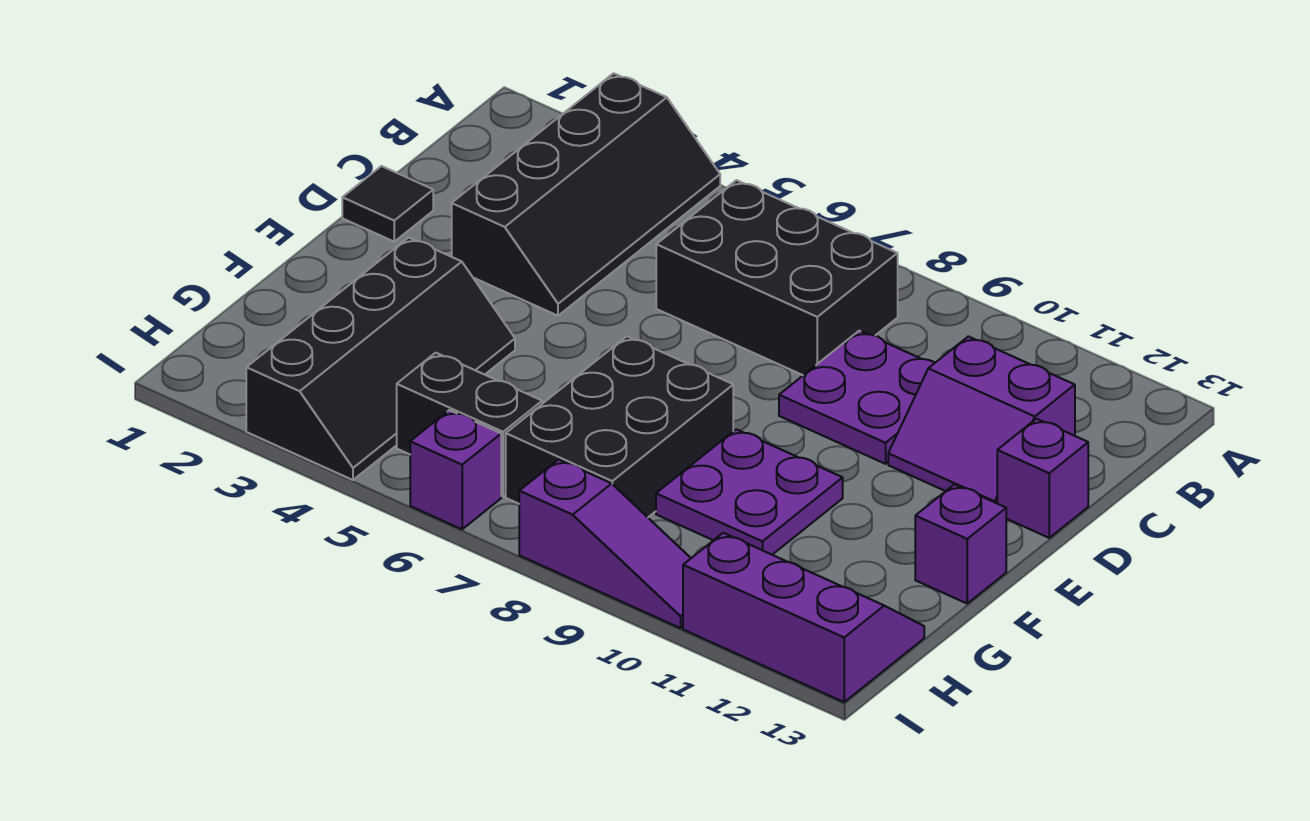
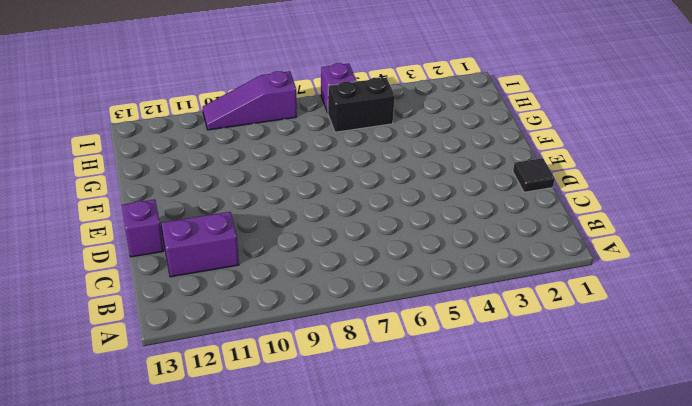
none -> black 2x4 slope [452,73,720,316]
none -> black 2x3 brick [656,180,898,375]
none -> purple 2x2 plate [779,331,934,464]

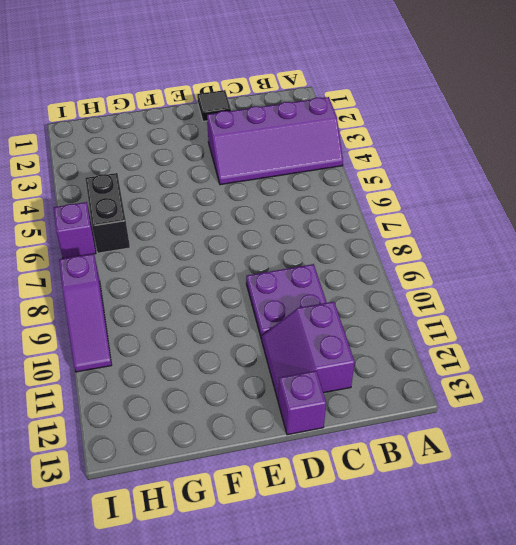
purple 2x4 slope [207,97,343,185] -> black 2x4 slope [452,73,720,316]
none -> black 2x3 brick [656,180,898,375]
none -> black 2x4 slope [246,238,515,480]
none -> black 2x3 brick [506,336,733,517]

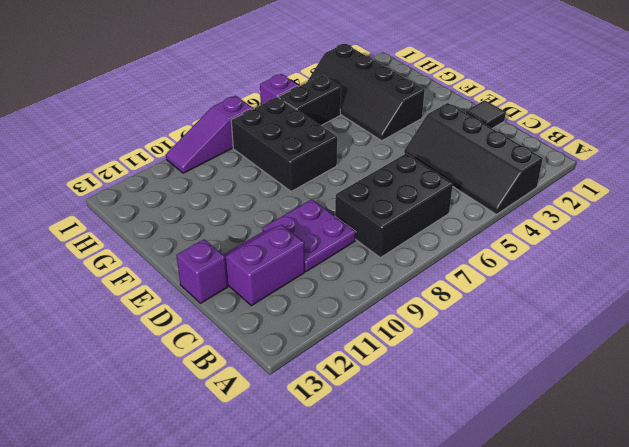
none -> purple 2x2 plate [656,429,843,555]
none -> purple 1x1 brick [915,484,1006,603]
none -> purple 2x3 slope [683,533,924,702]

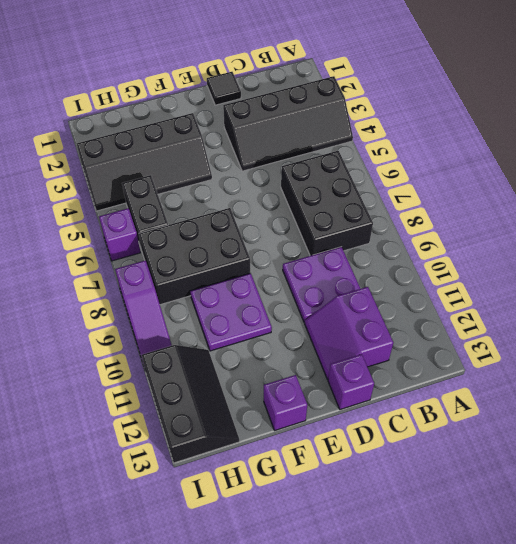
black 2x3 slope [142,345,240,463] -> purple 2x3 slope [683,533,924,702]

